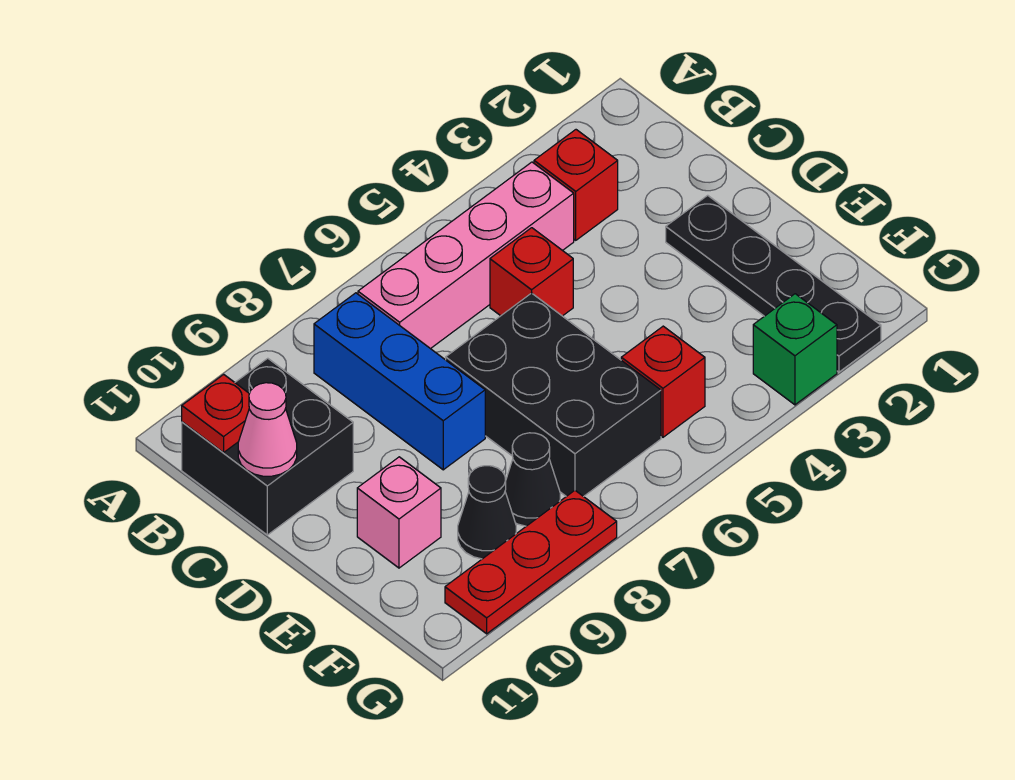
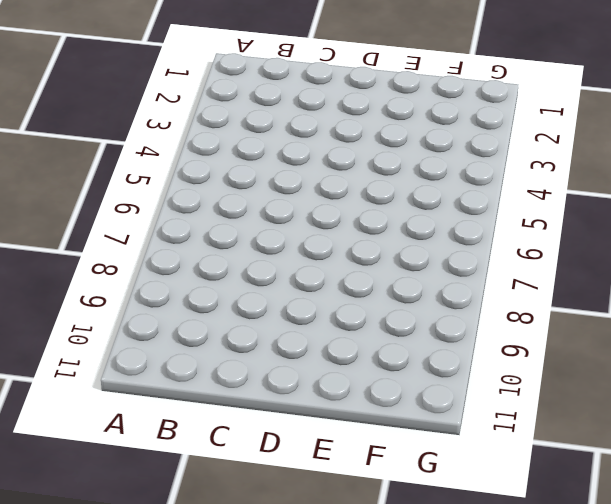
none -> red 1x1 brick [534,130,618,240]
none -> pink 1x4 brick [358,162,574,349]
none -> blue 1x3 brick [314,293,485,470]

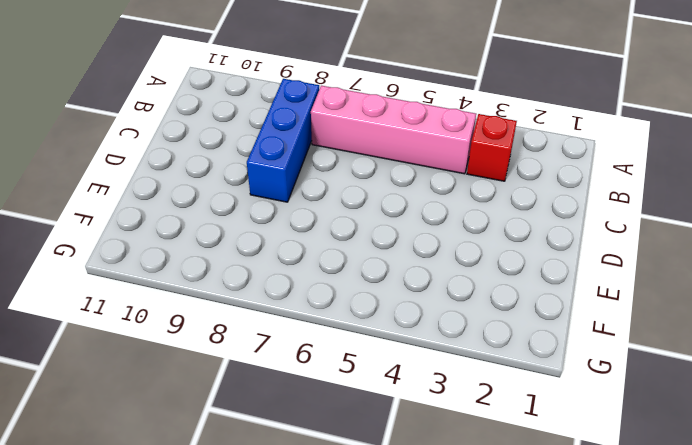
none -> black 2x2 brick [182,358,353,535]
none -> red 1x1 brick [490,228,573,316]
none -> black 1x4 plate [666,195,881,372]

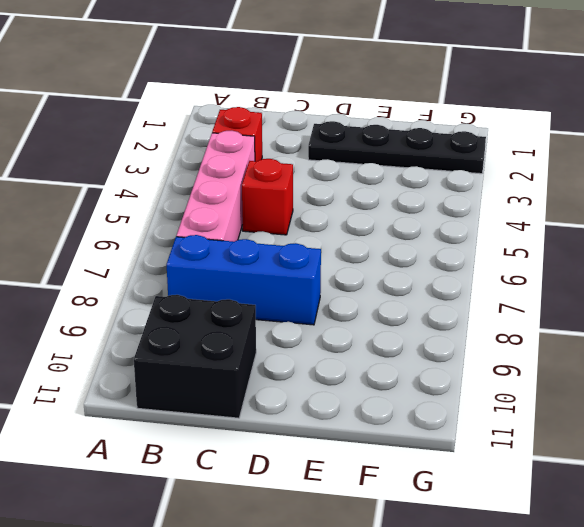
none -> black 2x3 brick [446,293,661,497]
none -> pink 1x1 brick [357,457,441,568]
none -> red 1x1 brick [621,326,705,437]

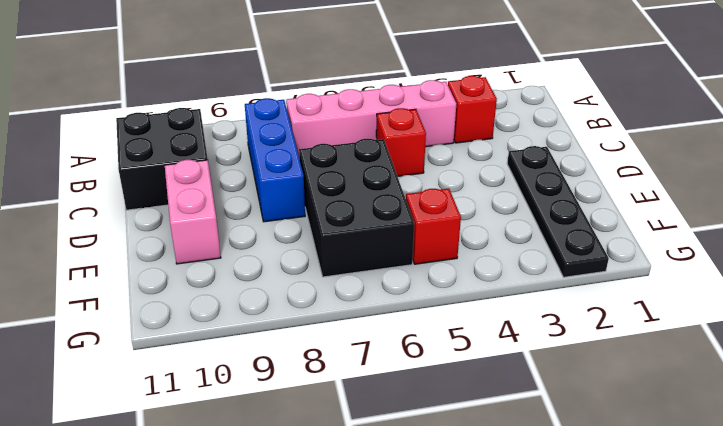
pink 1x2 brick [165,160,221,264] -> pink 1x1 brick [357,457,441,568]
none -> black 1x1 cone [505,433,560,526]
none -> black 1x1 cone [458,466,516,559]
none -> green 1x1 brick [753,294,837,405]

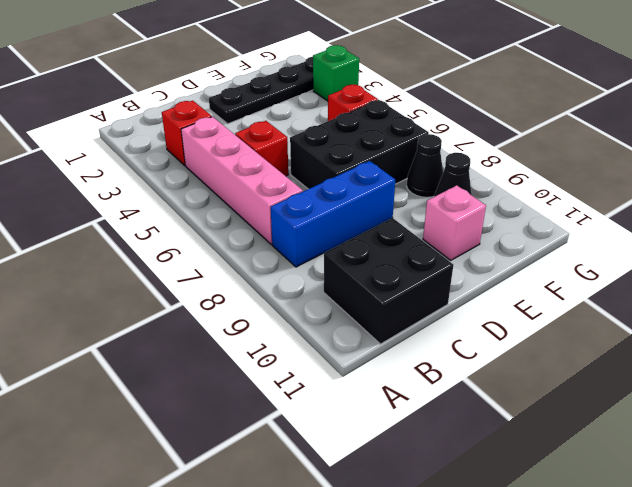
none -> red 1x3 plate [445,490,617,634]
none -> red 1x1 plate [182,375,249,453]
none -> pink 1x1 cone [238,383,297,476]

